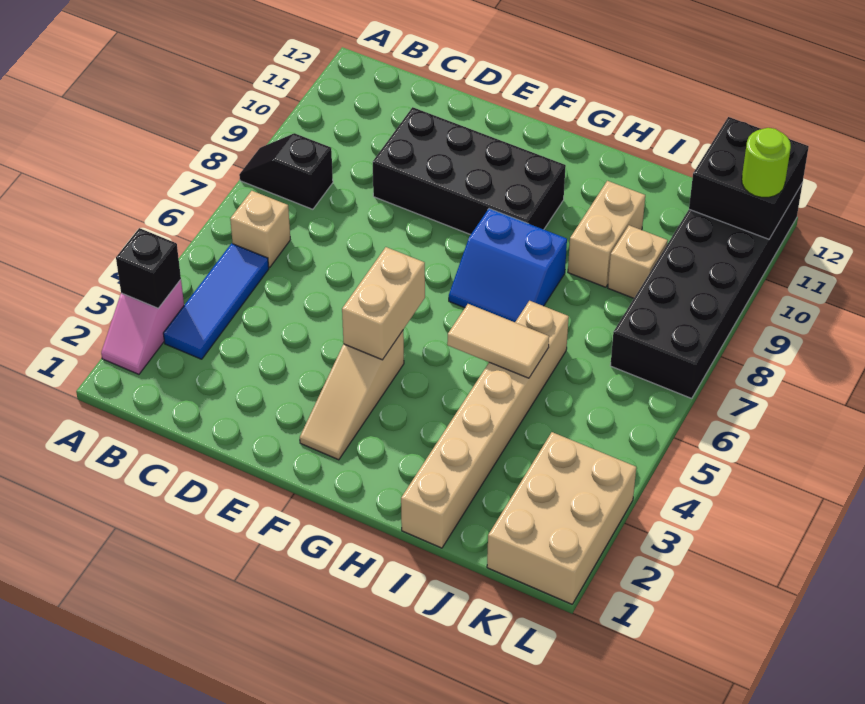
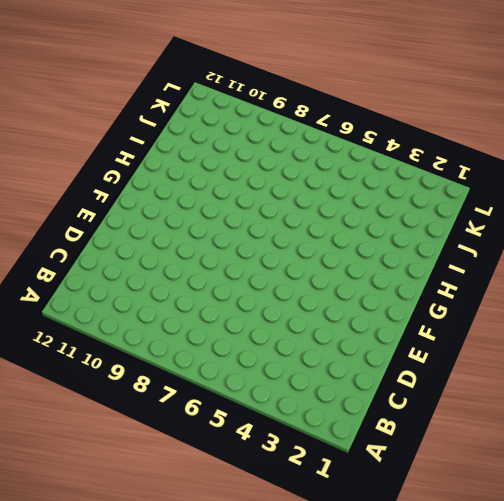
none -> pink 1x2 slope [101,280,184,374]
none -> black 1x2 slope [239,133,333,209]
none -> blue 1x3 tile [163,243,269,359]

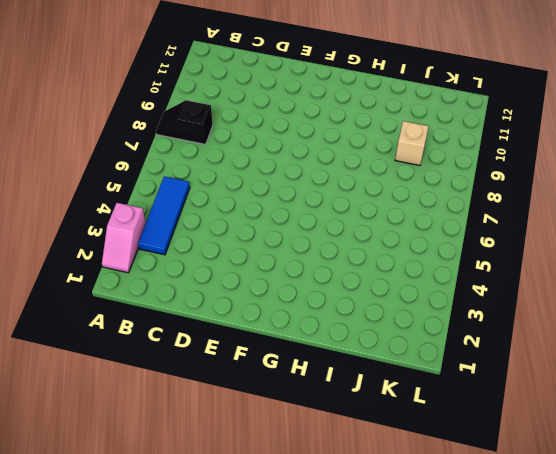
none -> tan 1x1 brick [230,191,290,268]
none -> black 2x4 brick [373,107,566,235]
none -> tan 1x3 slope [300,331,404,460]

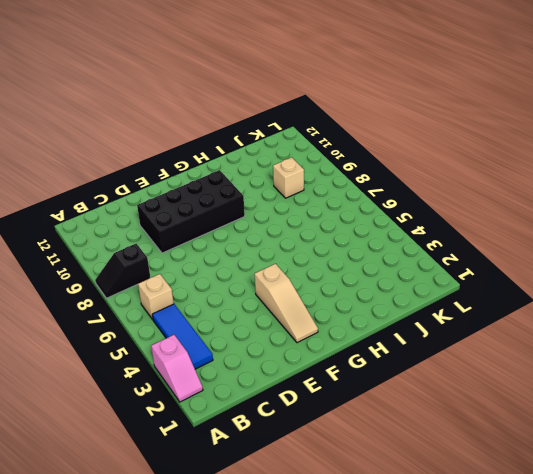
none -> blue 2x2 slope [449,209,567,322]
none -> tan 1x6 brick [401,301,569,548]
none -> tan 1x2 brick [568,181,645,287]

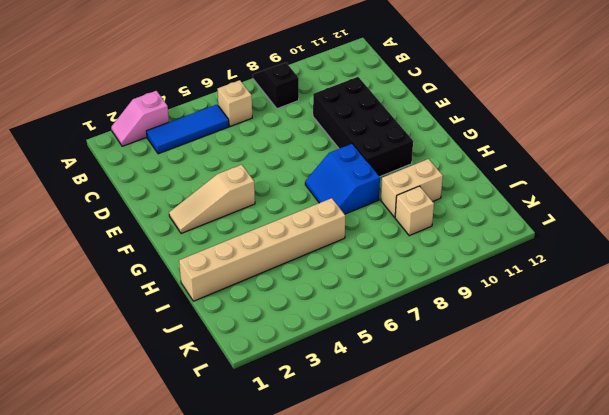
none -> tan 2x3 brick [487,432,636,604]
none -> black 2x6 brick [610,183,803,399]
none -> black 1x1 brick [116,228,181,308]

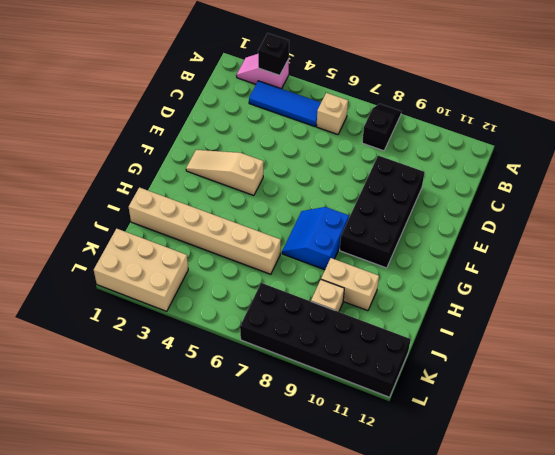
none -> tan 1x2 brick [342,247,425,360]
none -> tan 1x2 tile [447,304,549,378]
none -> black 2x2 brick [689,117,809,239]

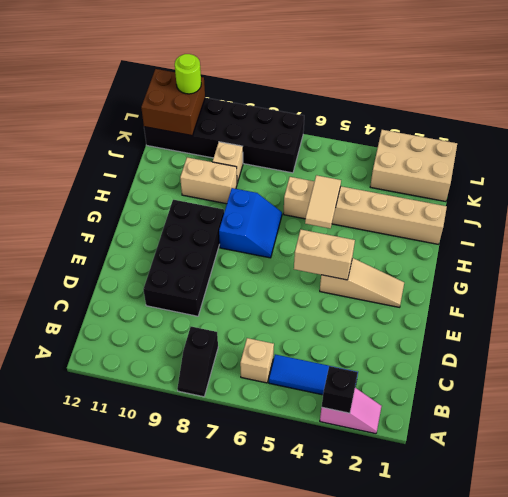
brown 2x2 brick [141,69,205,136] -> black 2x2 brick [689,117,809,239]

